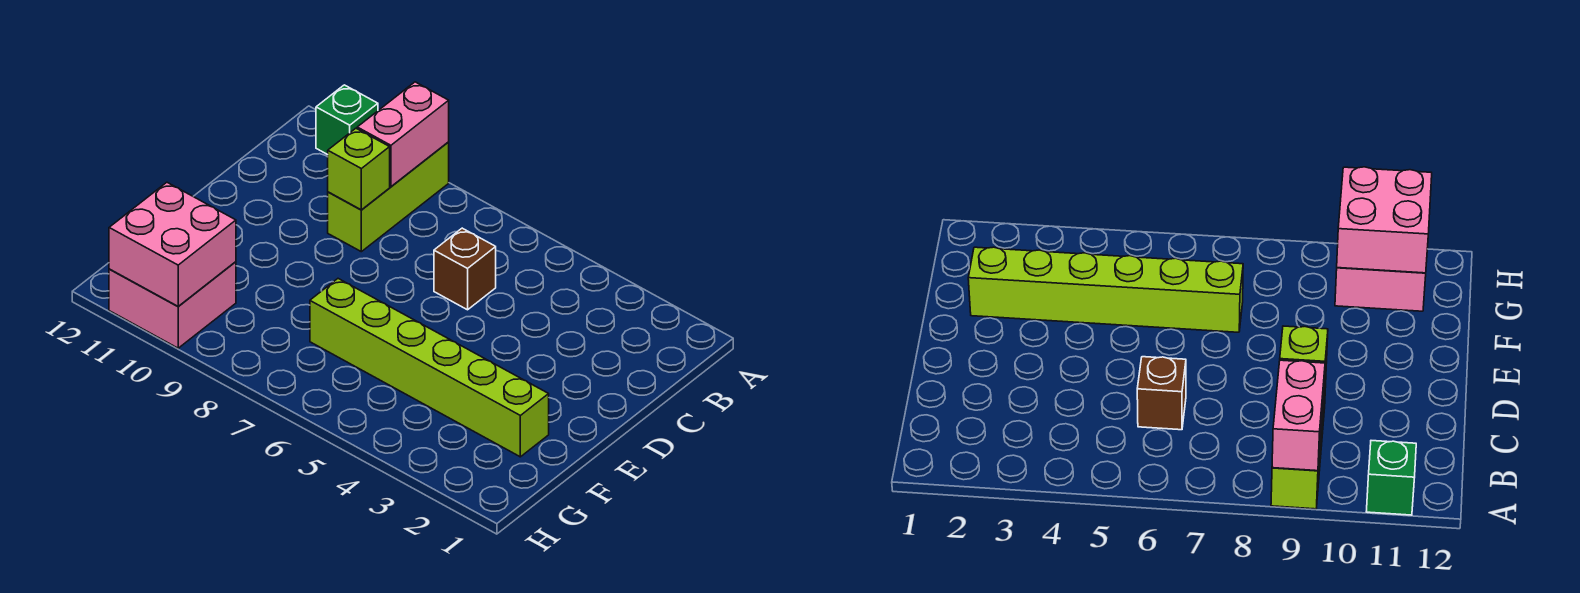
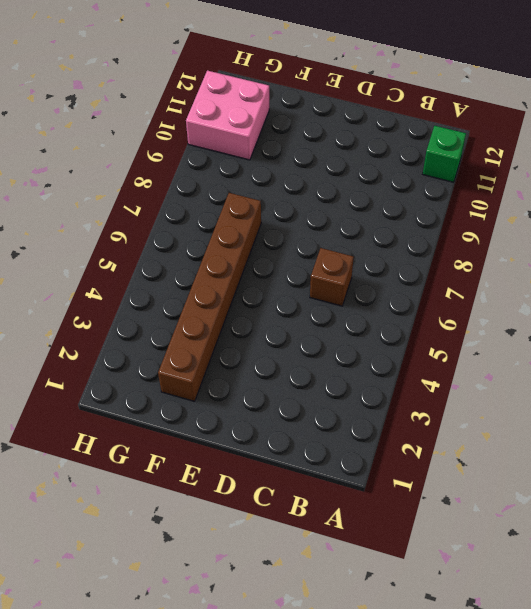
brown 1x6 brick [158,193,261,401] -> lime 1x6 brick [310,279,549,457]
none -> lime 1x3 brick [328,142,449,252]
none -> pink 1x2 brick [357,82,449,187]

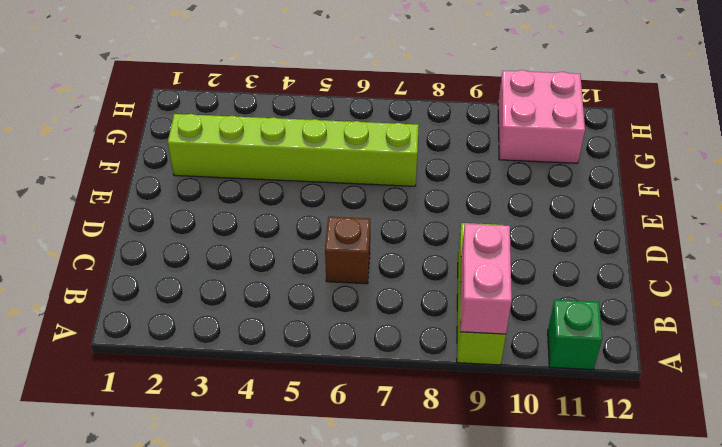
none -> lime 1x1 brick [328,128,390,210]
none -> pink 2x2 brick [109,182,236,306]

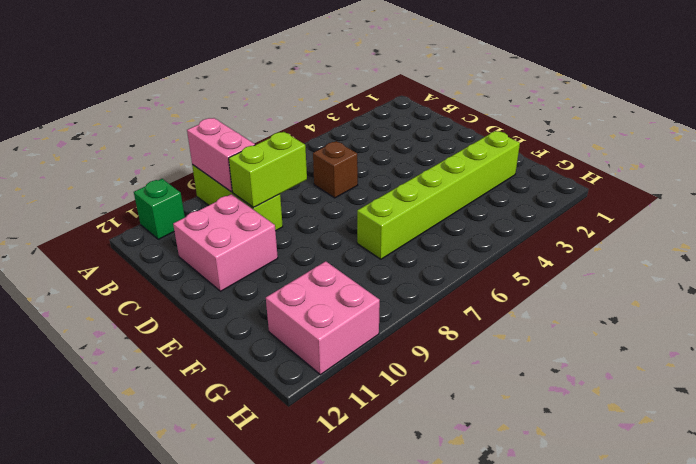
lime 1x2 brick [229,132,307,207] -> lime 1x1 brick [328,128,390,210]
pink 2x2 brick [173,194,278,291] -> pink 2x2 brick moved to [109,182,236,306]

